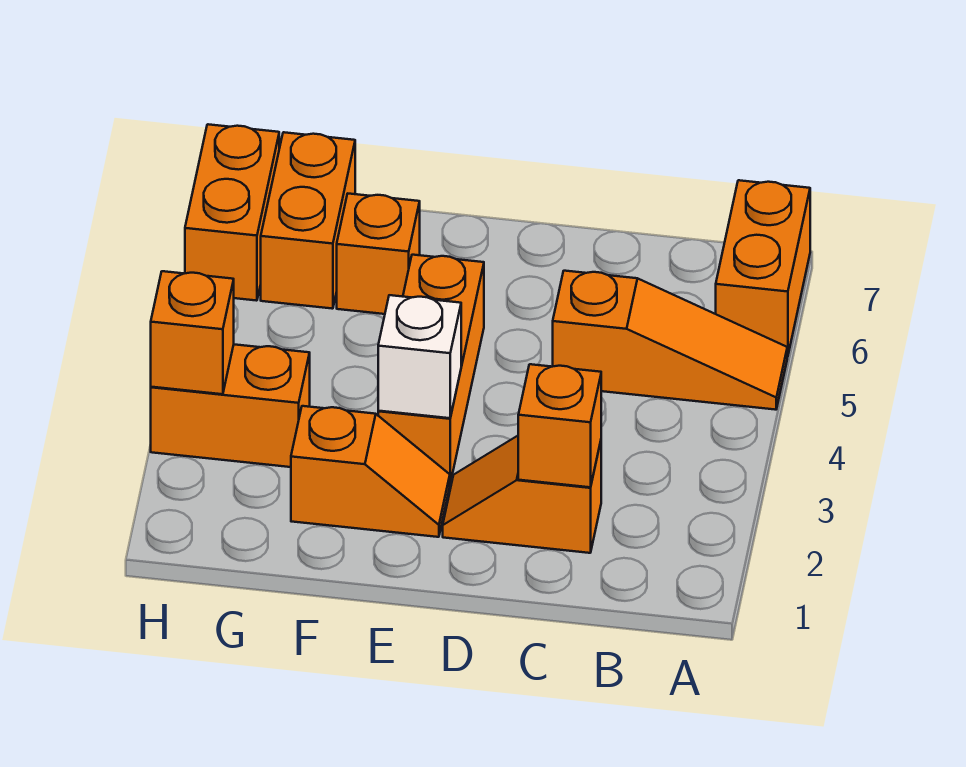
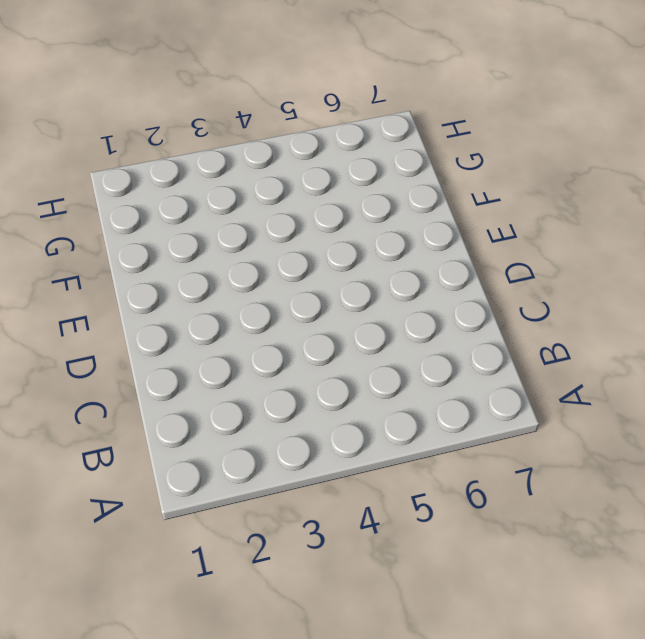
none -> orange 1x3 slope [553,271,787,410]
none -> orange 1x2 brick [716,180,810,357]
none -> orange 1x2 slope [443,436,601,553]

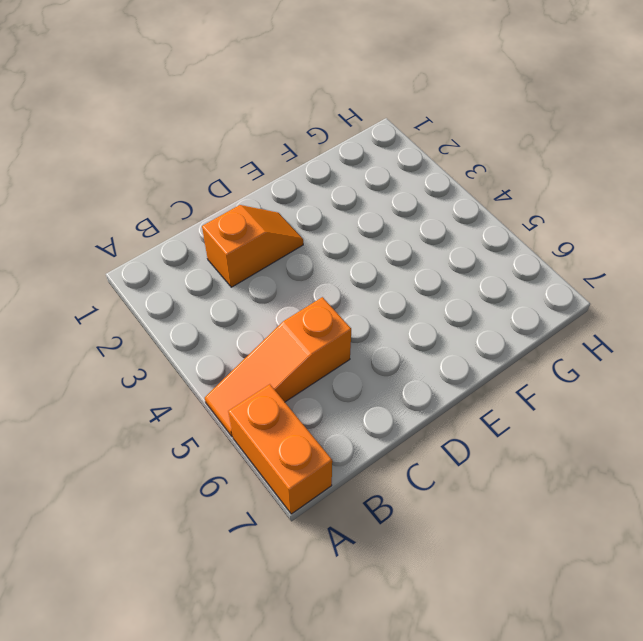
none -> orange 1x2 slope [291,406,450,537]
none -> orange 1x3 brick [378,255,484,483]
none -> orange 1x1 brick [337,194,420,314]

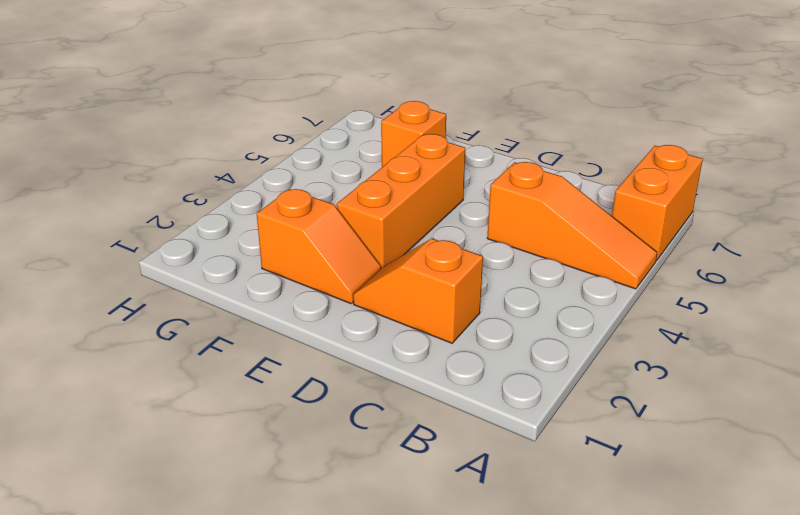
none -> orange 1x2 brick [151,344,310,467]
none -> orange 1x2 brick [261,132,355,309]
none -> orange 1x2 brick [185,124,279,301]

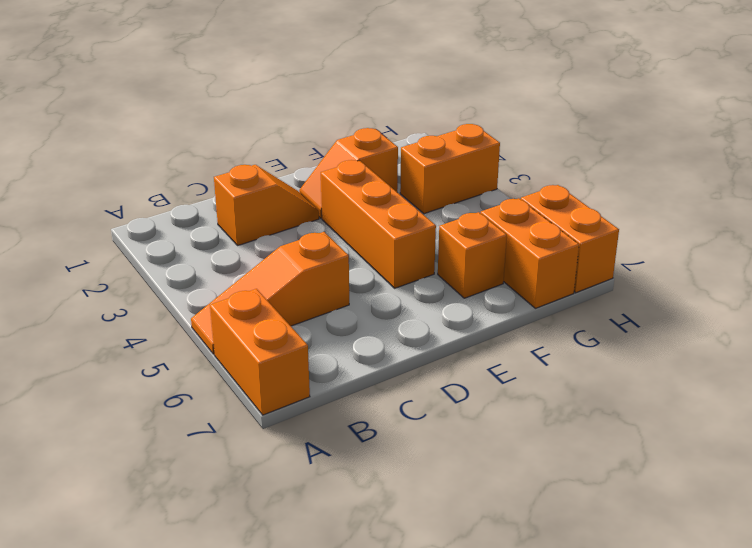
none -> orange 1x1 brick [518,364,601,487]
none -> white 1x1 brick [378,295,461,418]
none -> orange 1x1 brick [151,271,234,394]

